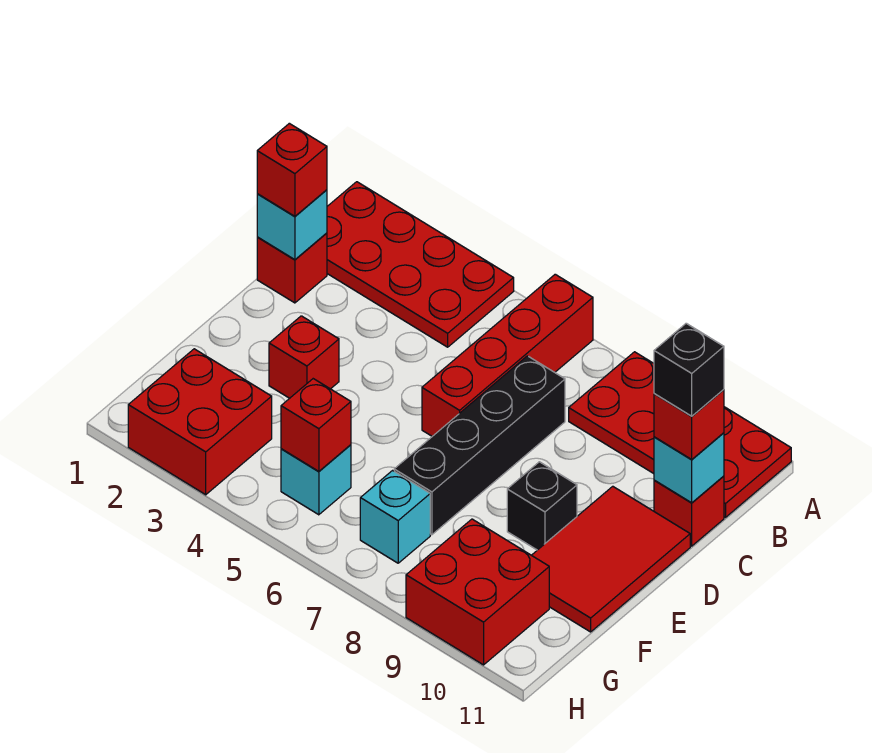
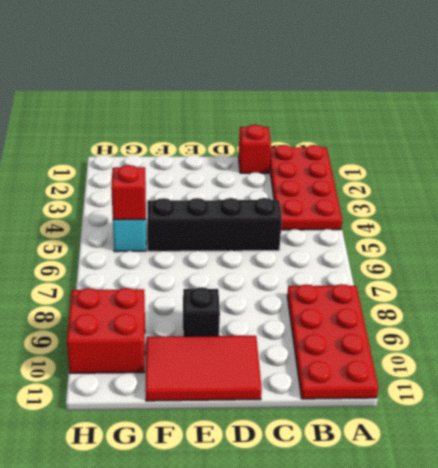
black 1x4 brick [147,198,282,251] -> black 1x4 brick moved to [394,356,565,535]
none -> red 1x4 brick [422,274,593,436]
none -> red 1x1 brick [654,476,724,546]
none -> red 1x1 brick [269,316,339,398]

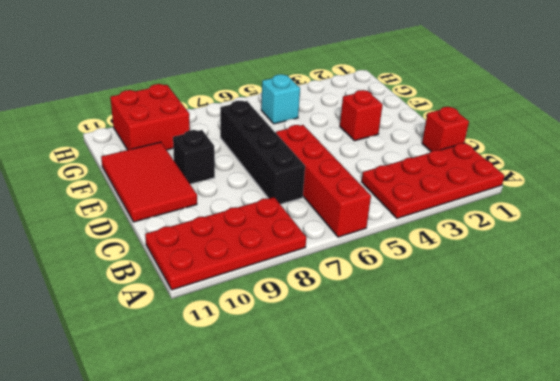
none -> red 1x1 brick [654,476,724,546]
none -> red 2x2 brick [128,349,272,495]
none -> cyan 1x1 brick [360,470,430,563]

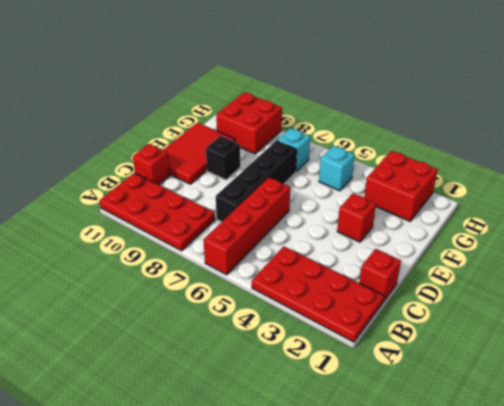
none -> cyan 1x1 brick [257,190,327,260]
none -> cyan 1x1 brick [654,433,724,503]
none -> red 1x1 brick [281,379,351,471]

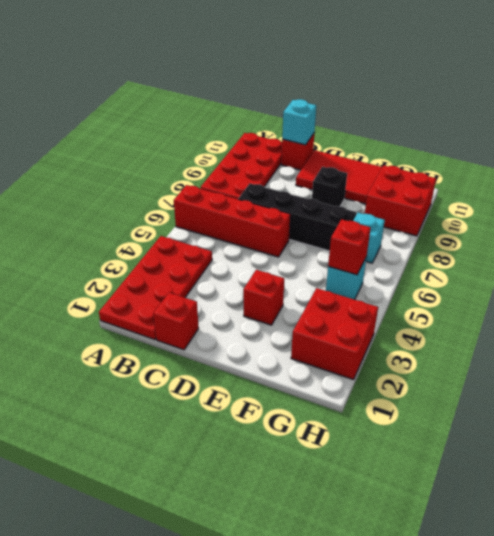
none -> cyan 1x1 brick [257,190,327,260]
none -> red 1x1 brick [257,123,327,216]
none -> red 1x1 brick [654,390,724,460]

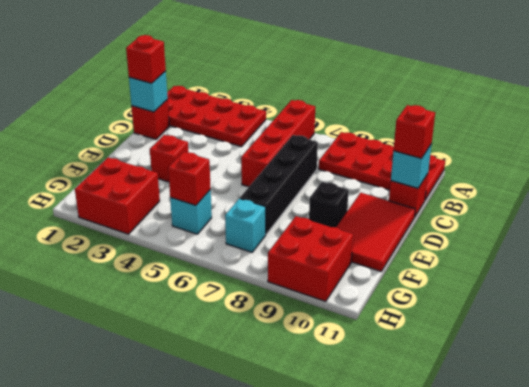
none -> black 1x1 brick [654,323,724,416]

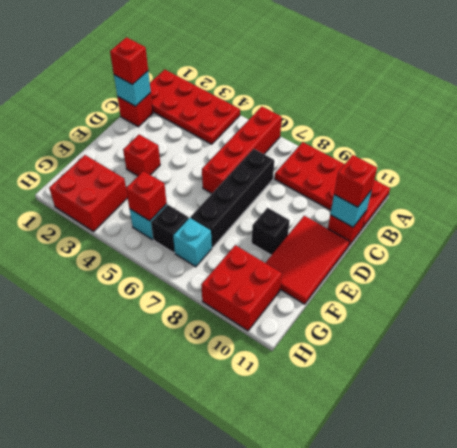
black 1x1 brick [151,205,189,253] -> black 1x1 brick moved to [654,323,724,416]

